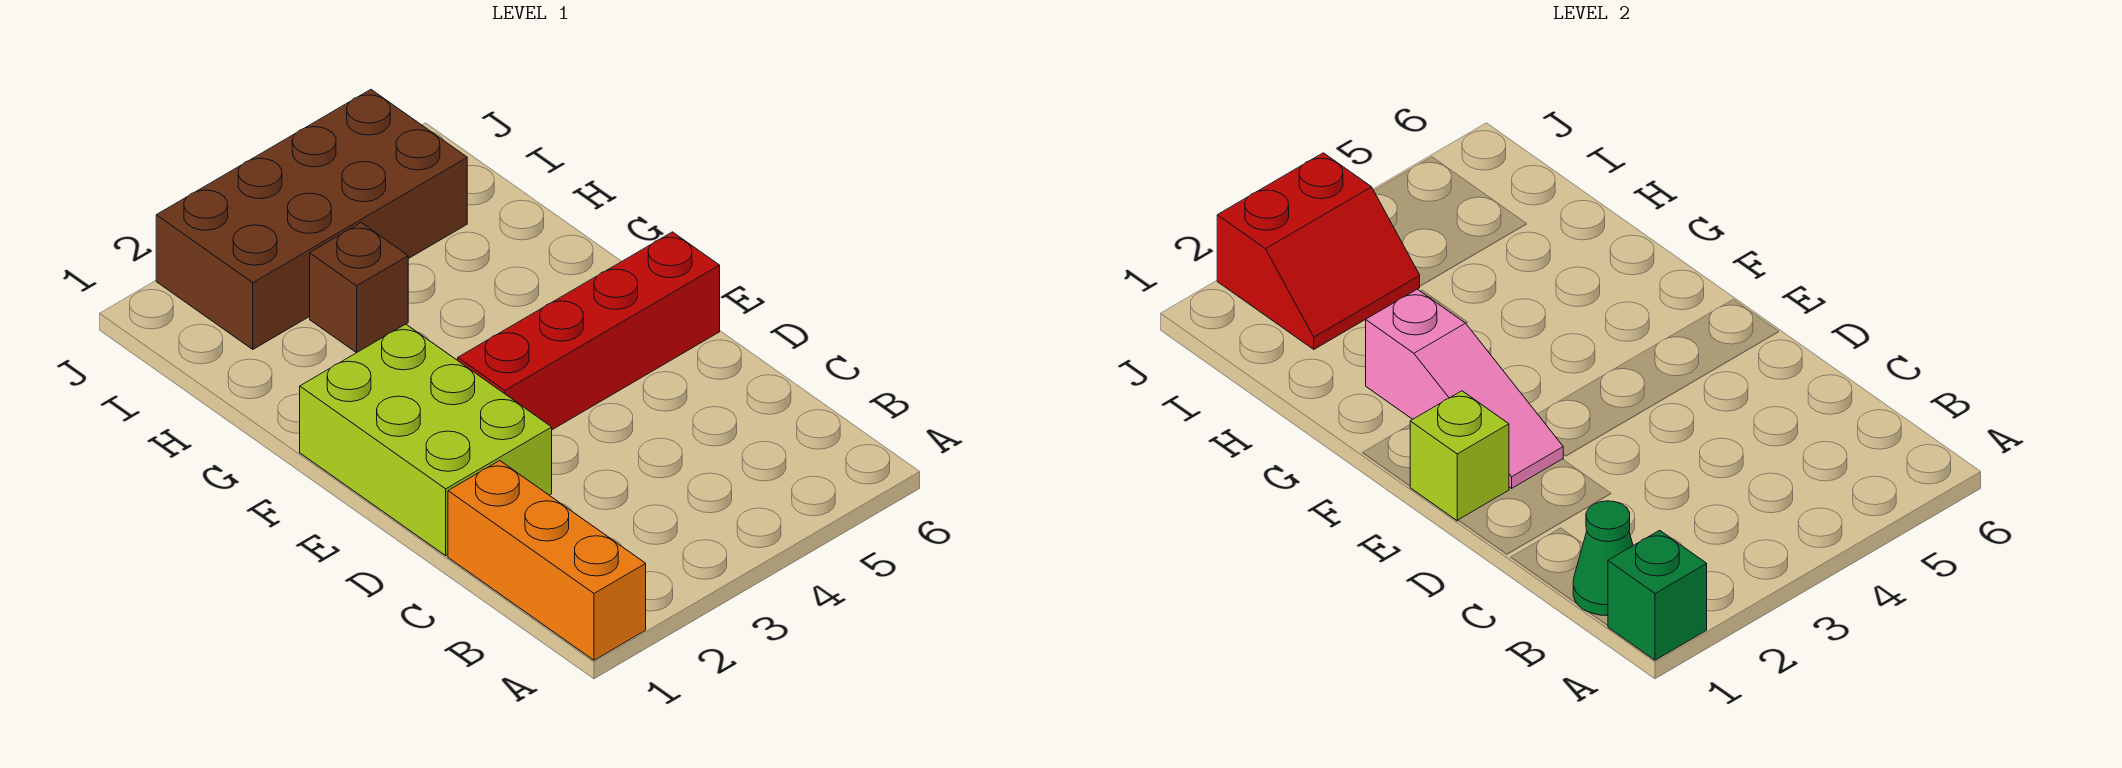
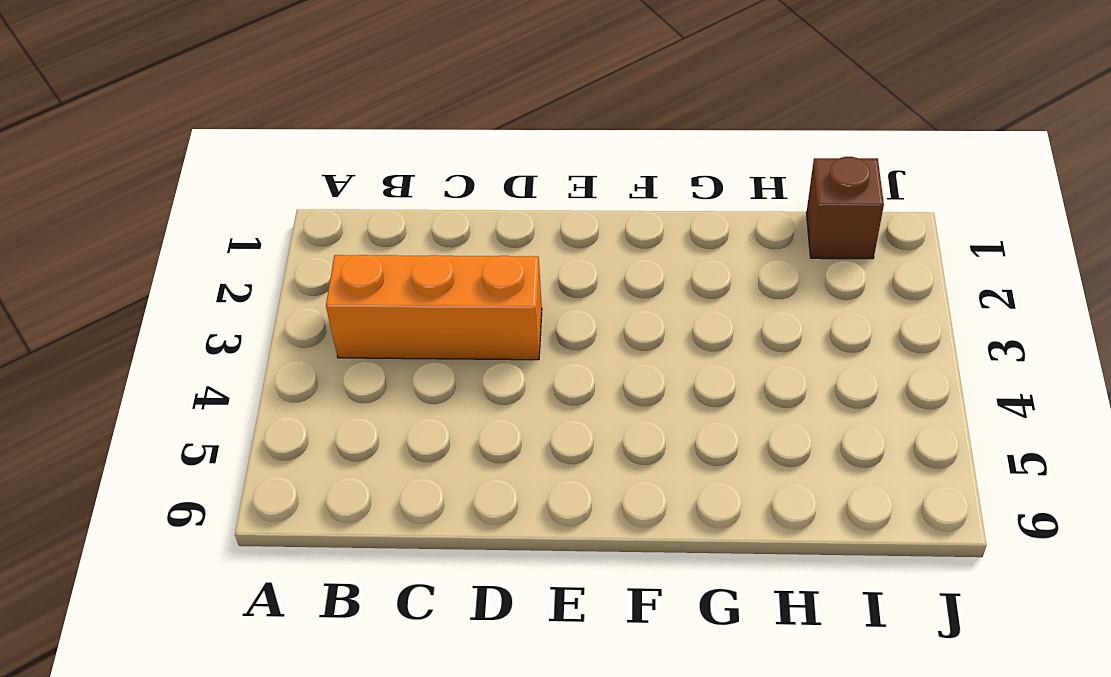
orange 1x3 brick [326,255,542,360] -> orange 1x3 brick moved to [448,461,646,660]
brown 1x1 brick [806,157,884,259] -> brown 1x1 brick moved to [310,223,408,353]
none -> lime 2x3 brick [300,324,552,555]
none -> red 1x4 brick [458,232,720,430]

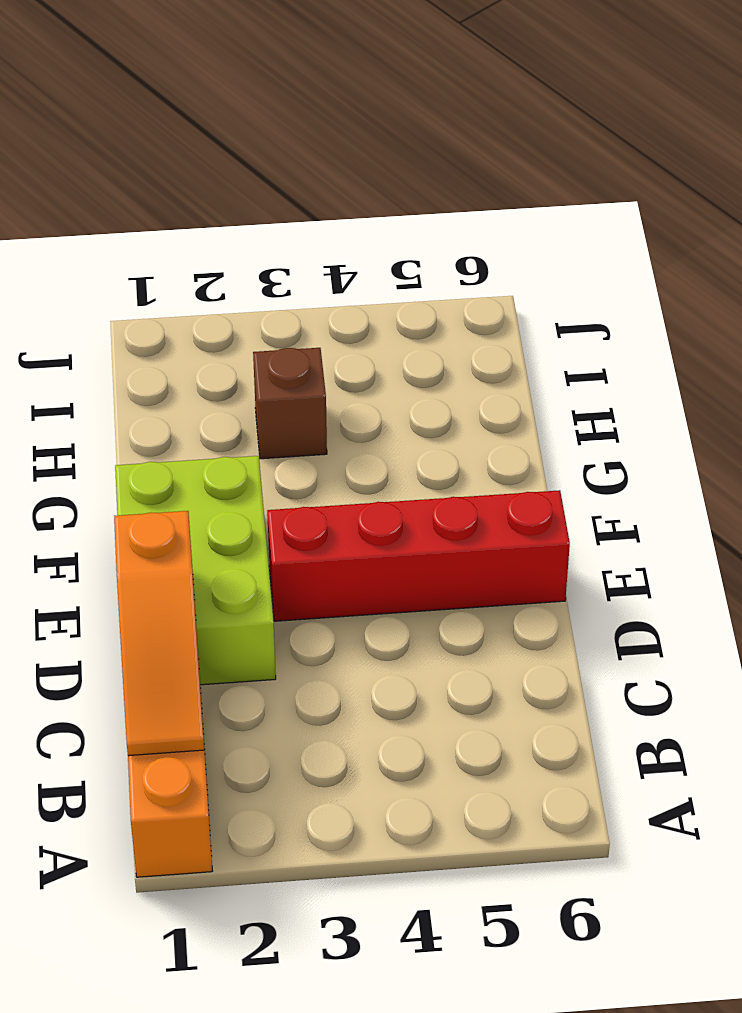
orange 1x3 slope [114,511,204,756] -> green 1x1 cone [1573,501,1633,616]
none -> brown 2x4 brick [156,90,467,349]
none -> green 1x1 brick [1608,530,1707,660]

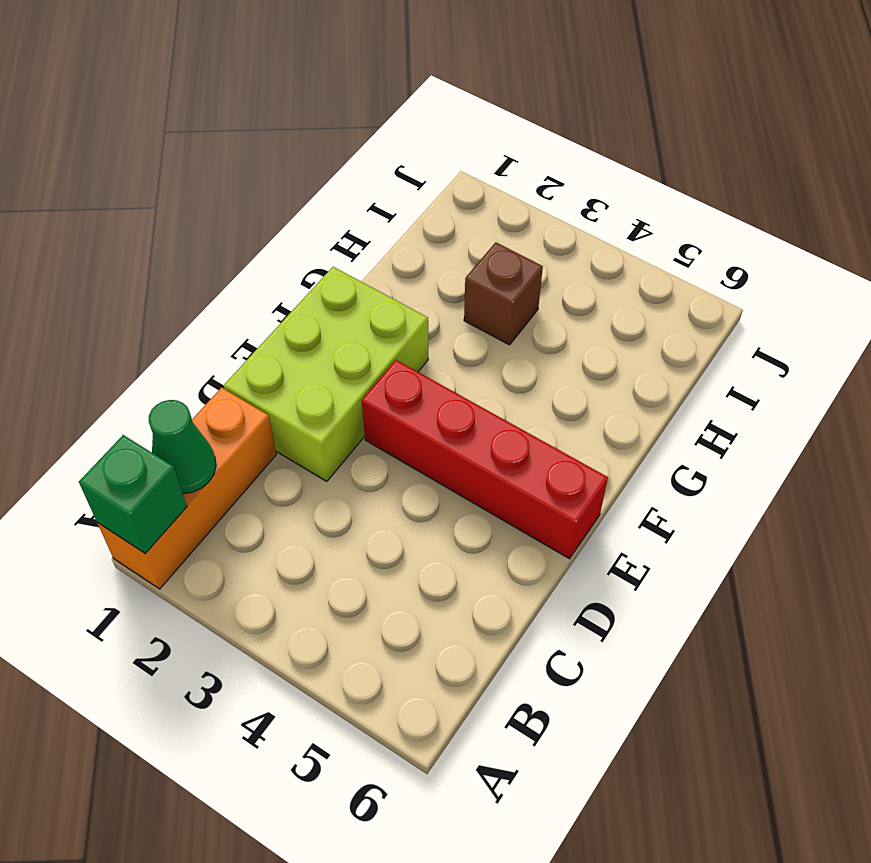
none -> brown 2x4 brick [156,90,467,349]
none -> lime 1x1 brick [1410,391,1509,521]

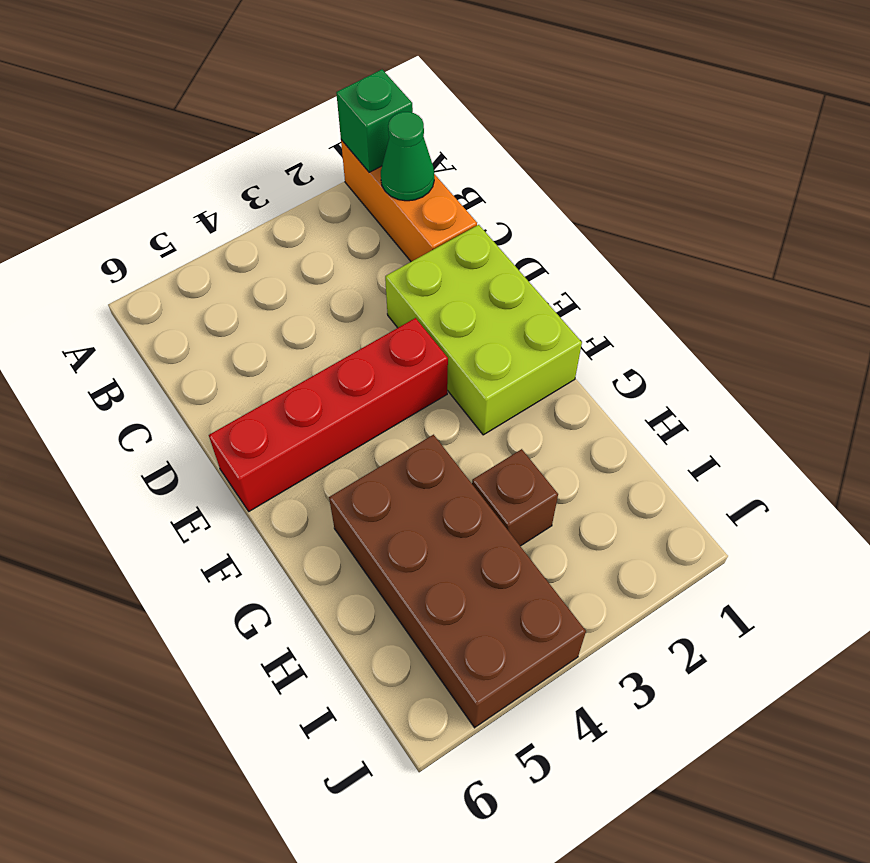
brown 2x4 brick [329,435,586,728] -> brown 2x4 brick turned to [156,90,467,349]
none -> lime 1x1 brick [1410,391,1509,521]
none -> pink 1x3 slope [1366,289,1563,488]

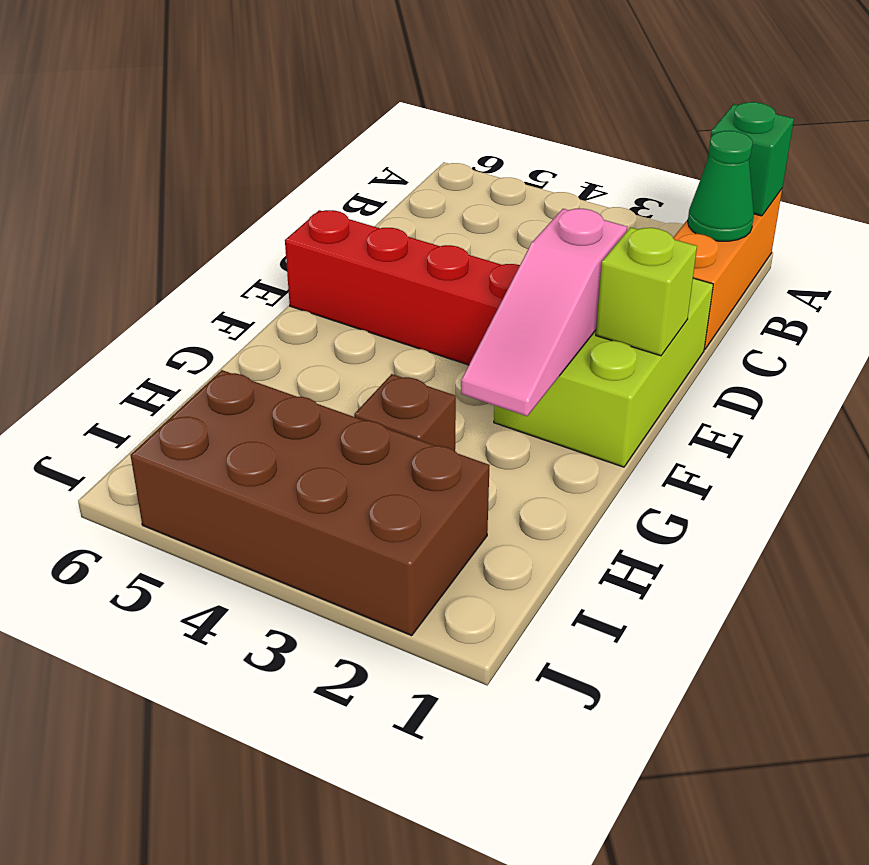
pink 1x3 slope [461,209,627,416] -> pink 1x3 slope turned to [1366,289,1563,488]
none -> red 2x2 slope [1217,153,1420,349]

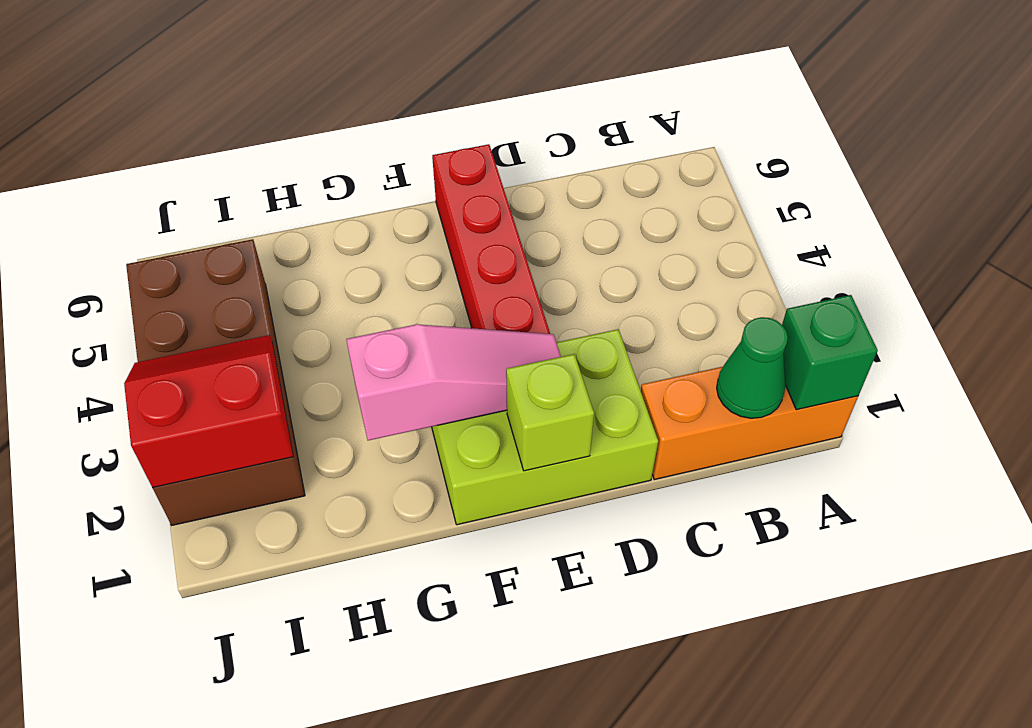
red 2x2 slope [124,335,293,488] -> red 2x2 slope turned to [1217,153,1420,349]
none -> brown 1x1 brick [310,223,408,353]

